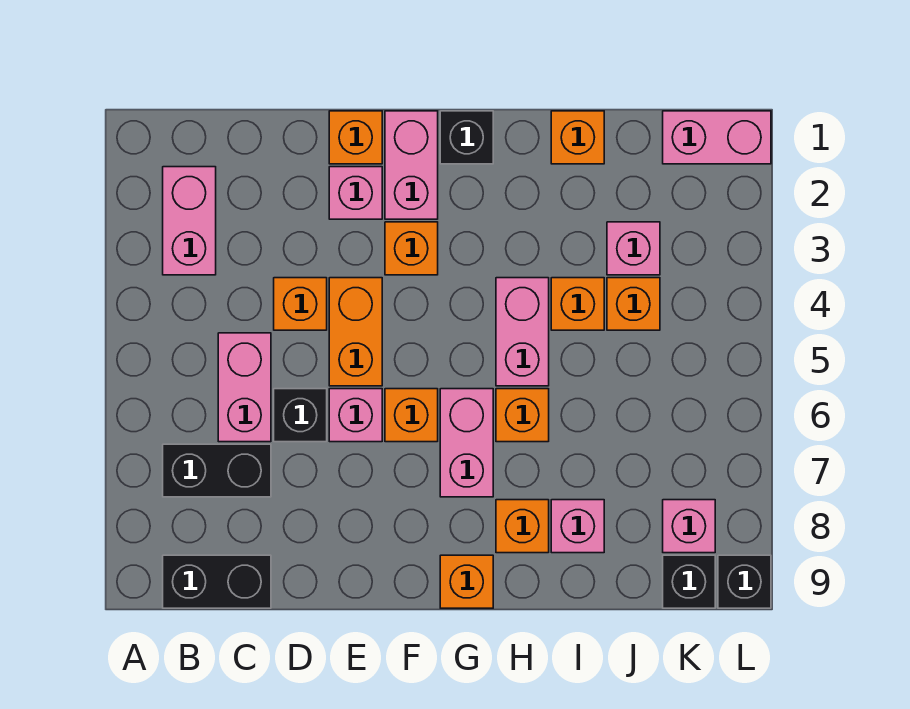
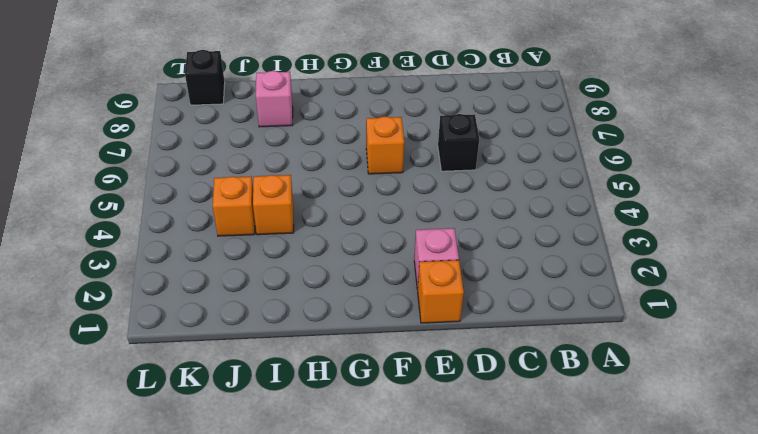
none -> pink 1x2 brick [163,167,216,275]
none -> black 1x2 brick [163,444,271,497]
none -> black 1x2 brick [163,555,271,608]

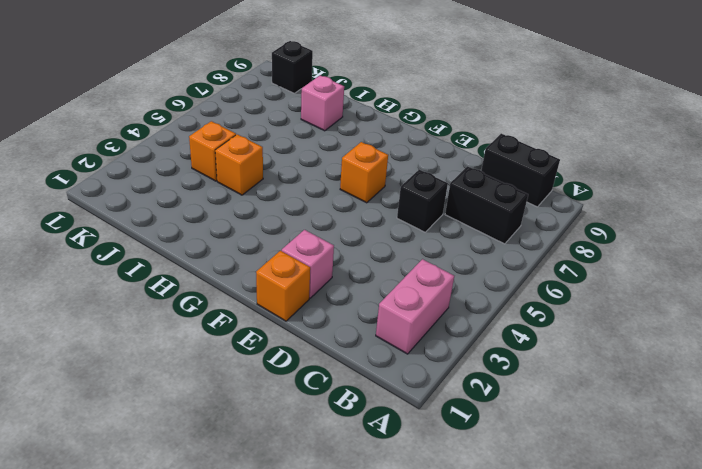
none -> pink 1x2 brick [218,333,271,442]
none -> orange 1x1 brick [274,278,327,330]
none -> orange 1x2 brick [329,278,382,386]

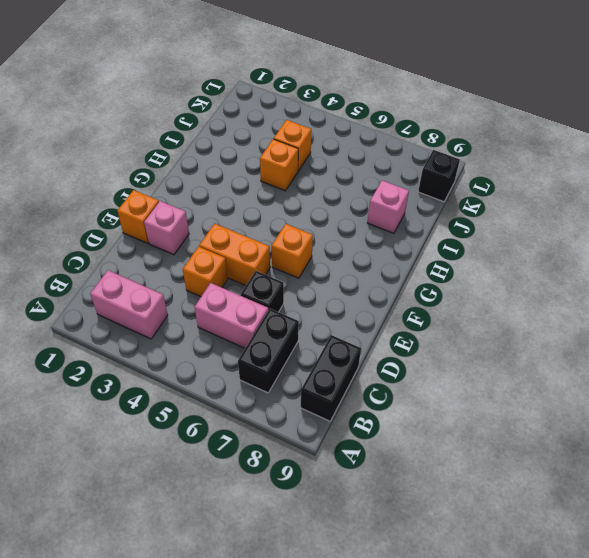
none -> pink 1x1 brick [329,389,382,442]
none -> pink 1x2 brick [385,111,438,219]
none -> orange 1x1 brick [385,222,438,275]

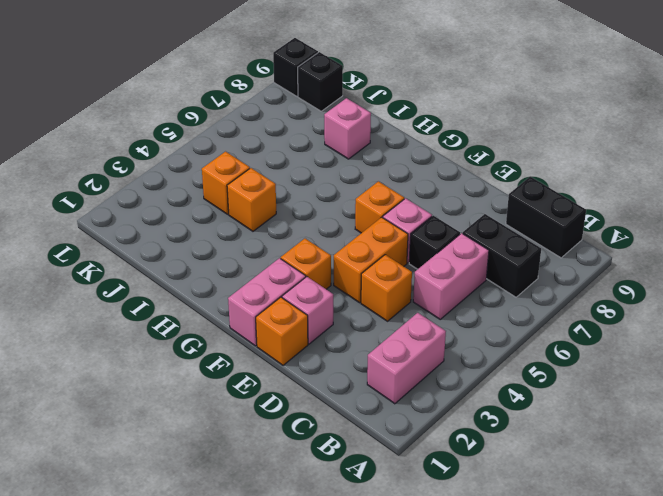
none -> black 1x1 brick [440,111,493,164]
none -> pink 1x2 brick [440,389,493,497]
none -> orange 1x1 brick [440,555,493,608]

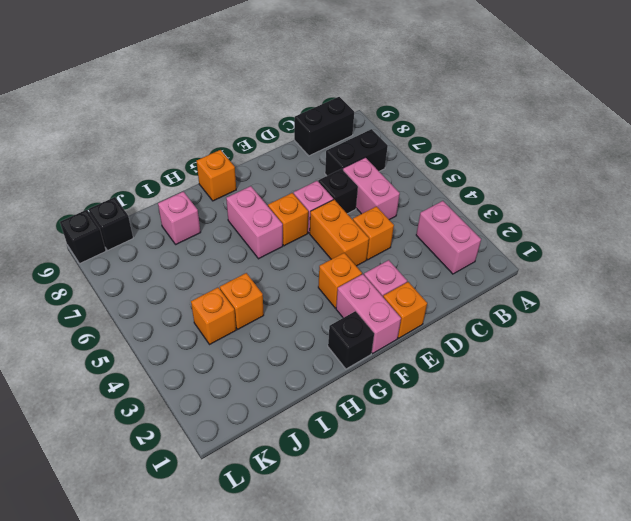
none -> pink 1x2 brick [496,278,549,386]
none -> orange 1x1 brick [496,389,549,442]
none -> orange 1x1 brick [496,500,549,553]

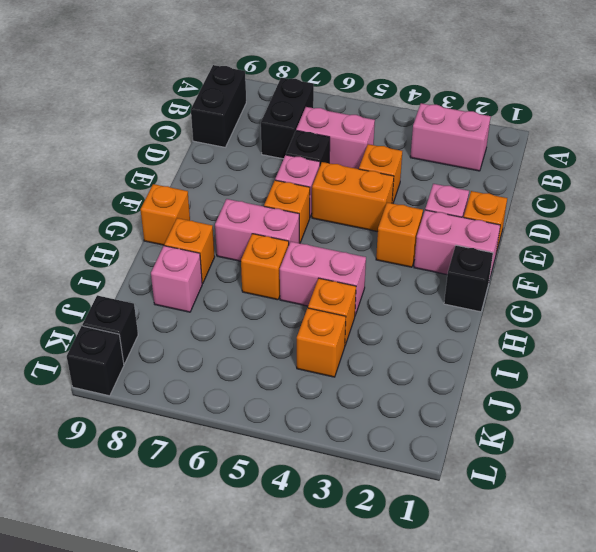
none -> orange 1x1 brick [551,111,604,164]
none -> pink 1x1 brick [607,222,660,275]
none -> pink 1x2 brick [663,111,771,164]

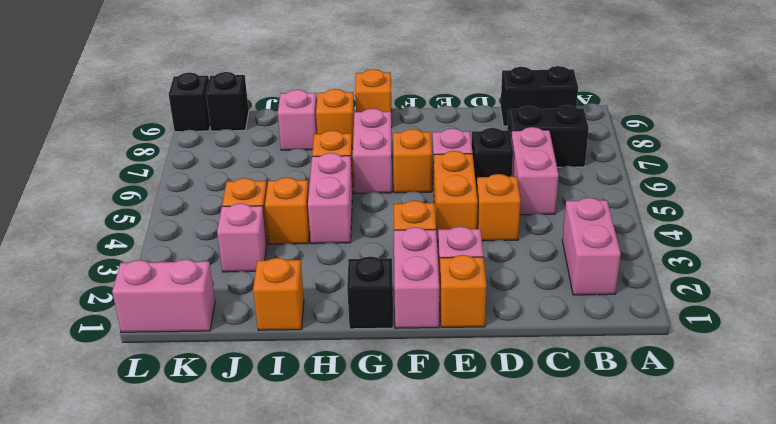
none -> pink 1x1 brick [663,500,715,553]

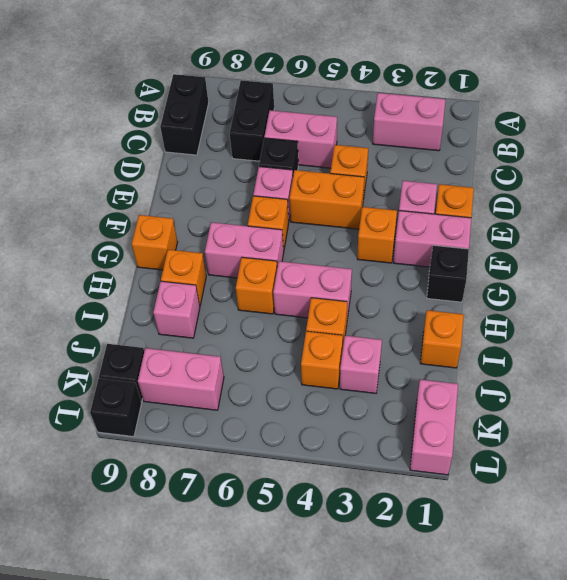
pink 1x2 brick [138,348,224,410] -> pink 1x1 brick [663,500,715,553]

